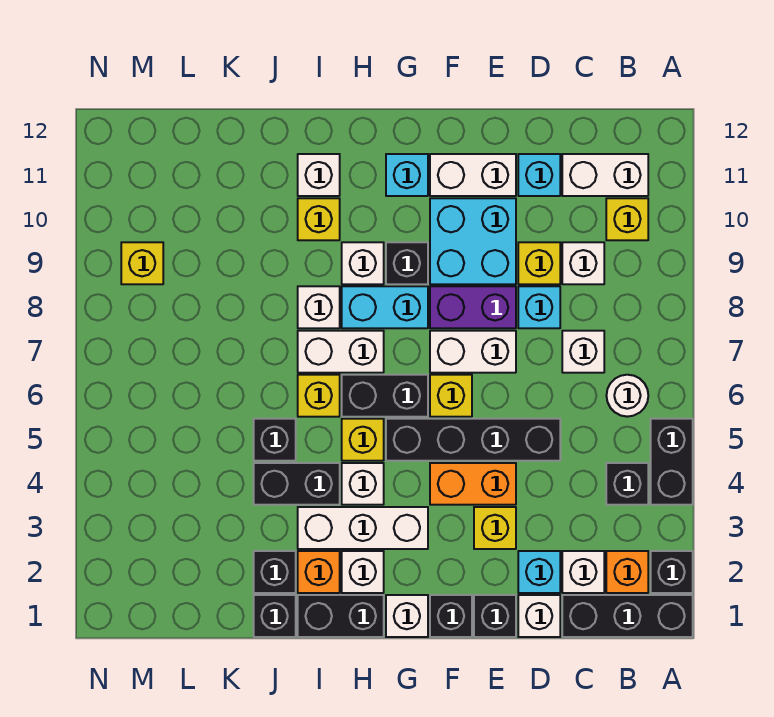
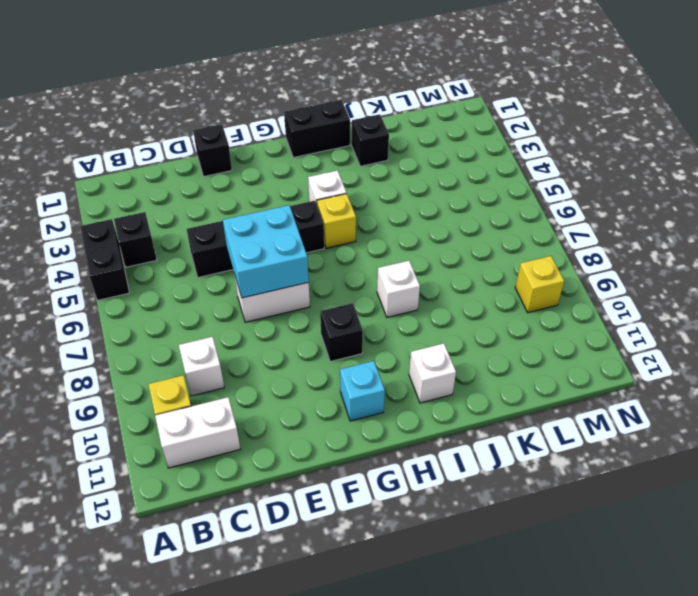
cyan 2x2 brick [223,205,309,298] -> cyan 2x2 brick moved to [430,198,516,284]
none -> black 1x3 brick [562,595,693,637]
none -> black 1x1 brick [651,551,693,593]
none -> orange 1x1 brick [606,551,648,593]
none -> white 1x1 round brick [606,375,648,417]

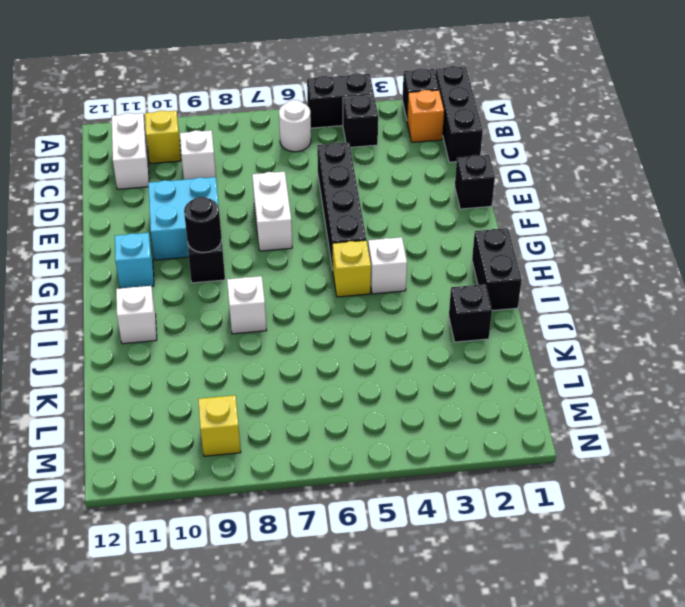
black 1x1 round brick [184,197,222,252] -> none
none -> white 1x1 brick [562,551,604,593]
none -> white 1x1 brick [562,331,604,373]
none -> white 1x1 brick [518,595,560,637]
none -> cyan 1x1 brick [518,551,560,593]

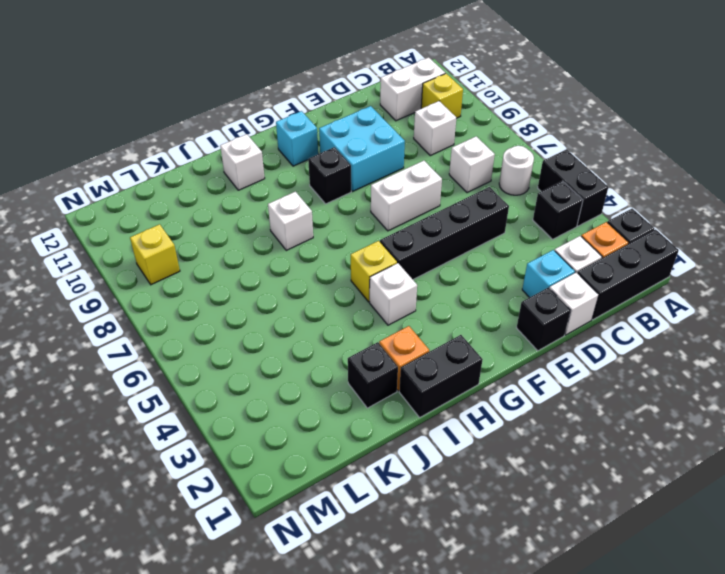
none -> cyan 1x1 brick [518,286,560,328]
none -> yellow 1x1 brick [518,242,560,284]
none -> cyan 1x1 brick [518,154,560,196]
none -> yellow 1x1 brick [474,507,516,549]

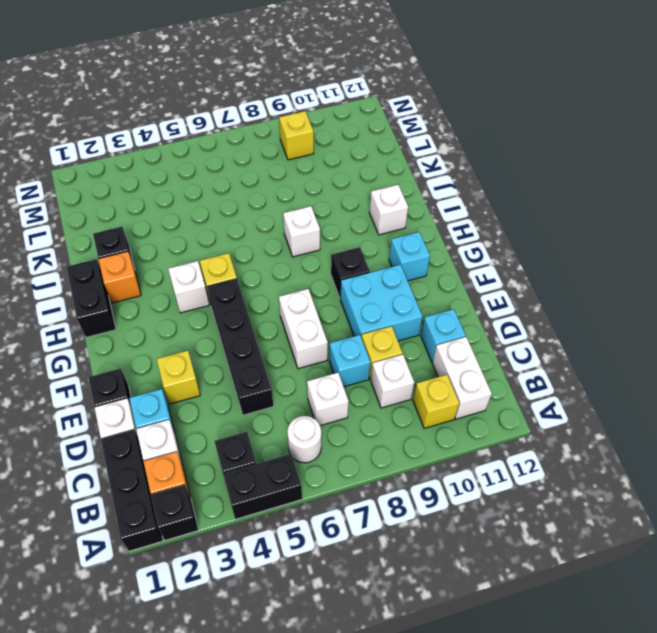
none -> orange 1x2 brick [430,463,516,505]
none -> purple 1x2 brick [430,286,516,328]
none -> white 1x2 brick [430,154,516,196]
none -> black 1x1 brick [430,595,472,637]

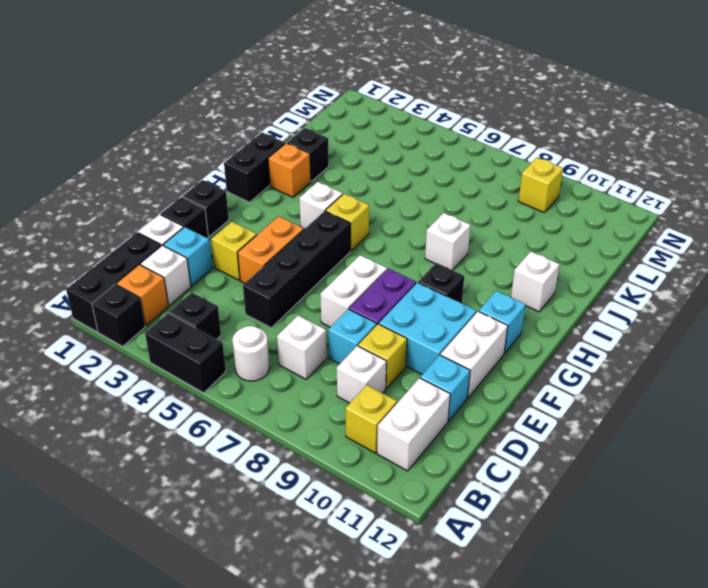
none -> yellow 1x1 brick [430,375,472,417]
none -> white 1x1 brick [386,595,428,637]
none -> white 1x3 brick [298,507,428,549]
none -> black 1x2 brick [342,375,428,417]

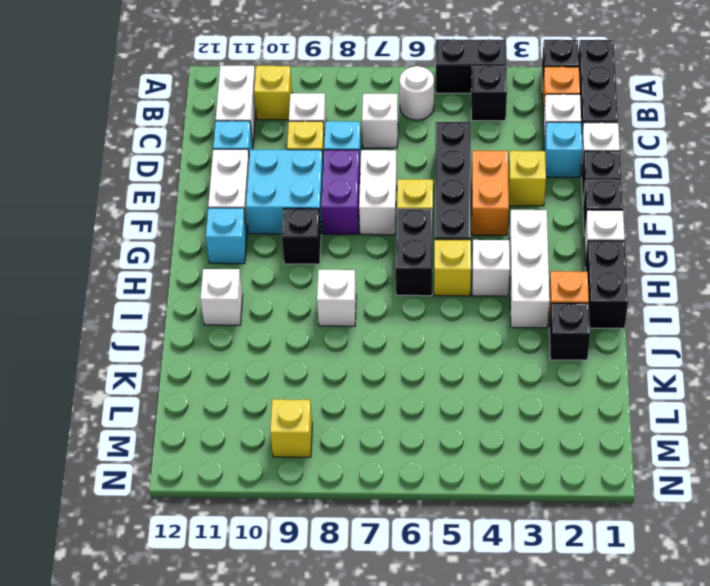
none -> cyan 1x2 brick [342,286,428,328]
none -> white 1x1 brick [342,551,384,593]
none -> white 1x2 brick [298,331,384,373]
none -> white 1x1 brick [342,242,384,284]

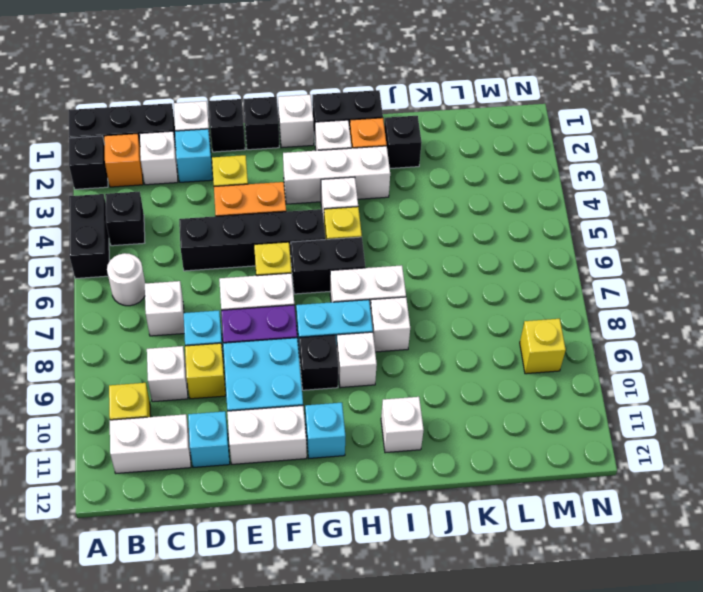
none -> black 1x2 brick [254,463,340,505]
none -> yellow 1x1 brick [298,375,340,417]
none -> yellow 1x1 brick [298,198,340,240]
none -> black 1x1 brick [254,595,296,637]

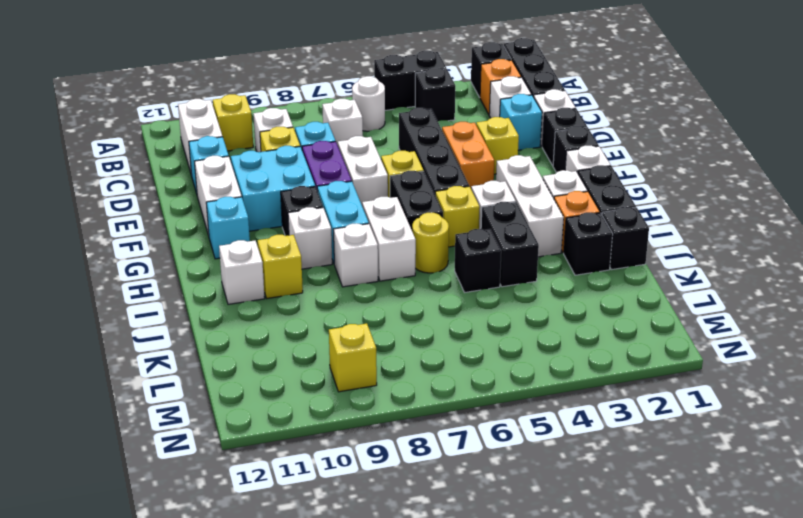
yellow 1x1 round brick [412,213,449,273] -> yellow 1x1 brick [298,375,340,417]

